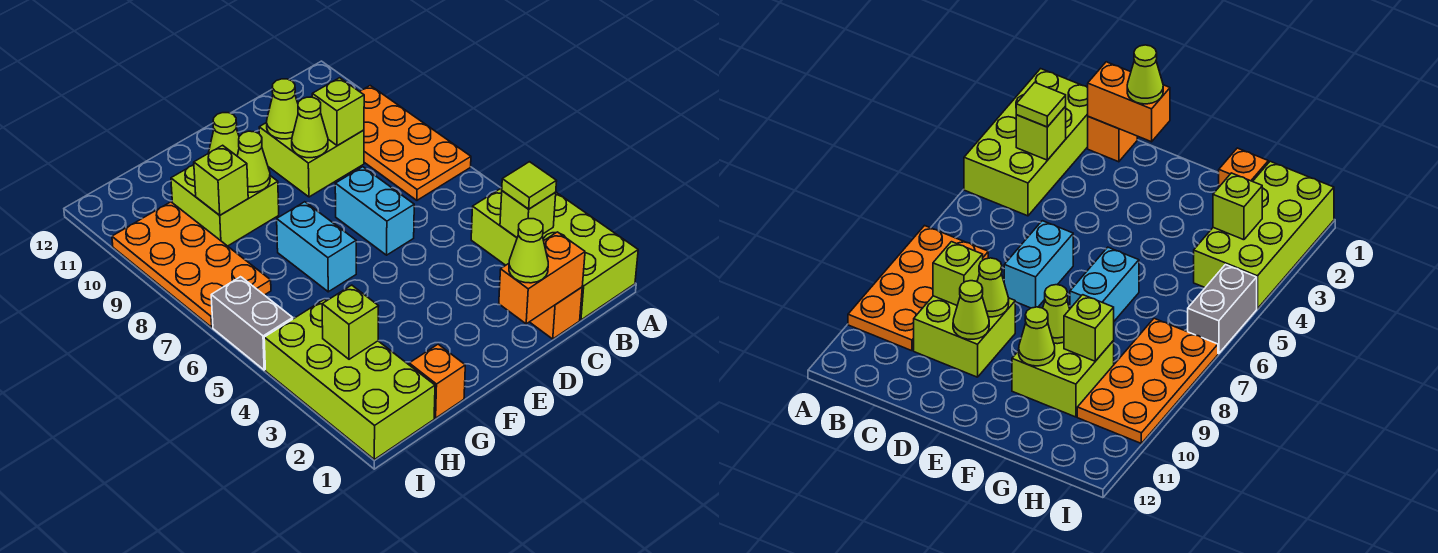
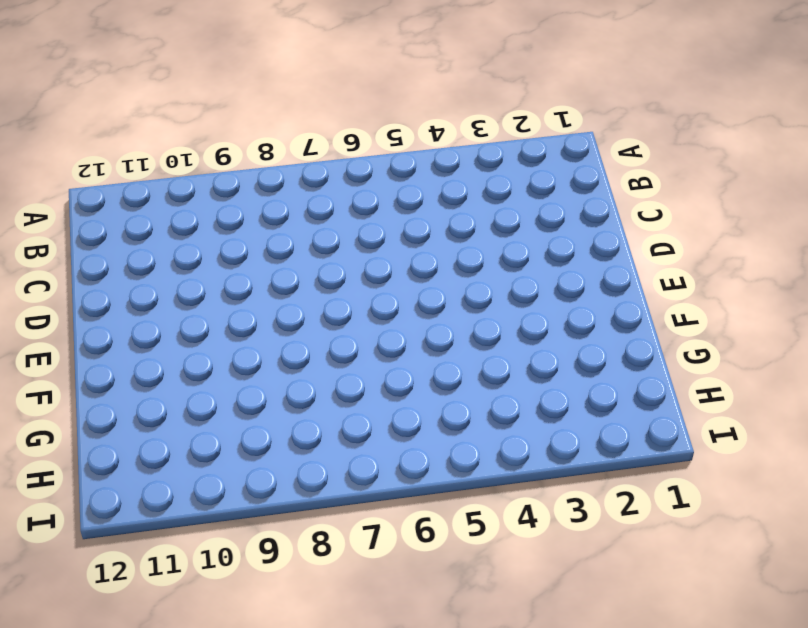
none -> lime 2x4 brick [471,188,638,320]
none -> orange 2x4 plate [360,86,471,200]
none -> orange 1x1 brick [530,287,582,339]

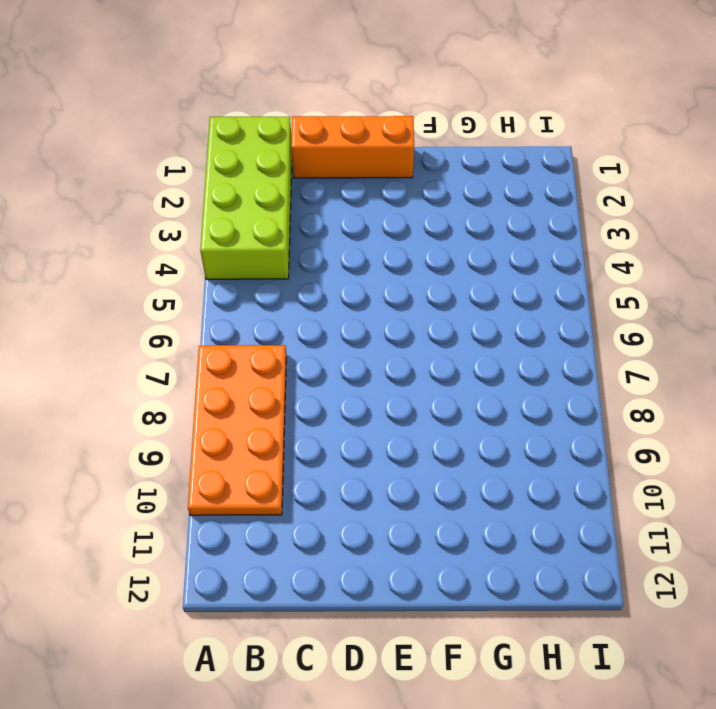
orange 1x3 brick [291,116,414,178] -> orange 1x1 brick [530,287,582,339]
none -> lime 2x2 brick [259,123,364,197]
none -> cyan 1x2 brick [335,167,414,255]
none -> cyan 1x2 brick [277,202,356,292]

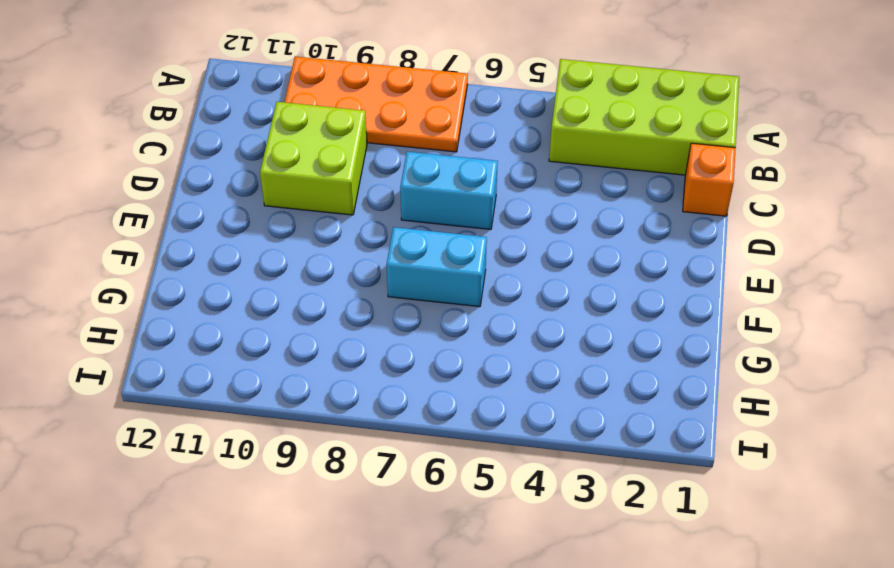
none -> lime 2x2 brick [171,165,279,246]
none -> orange 1x1 brick [409,344,465,418]
none -> lime 2x4 brick [264,299,435,459]

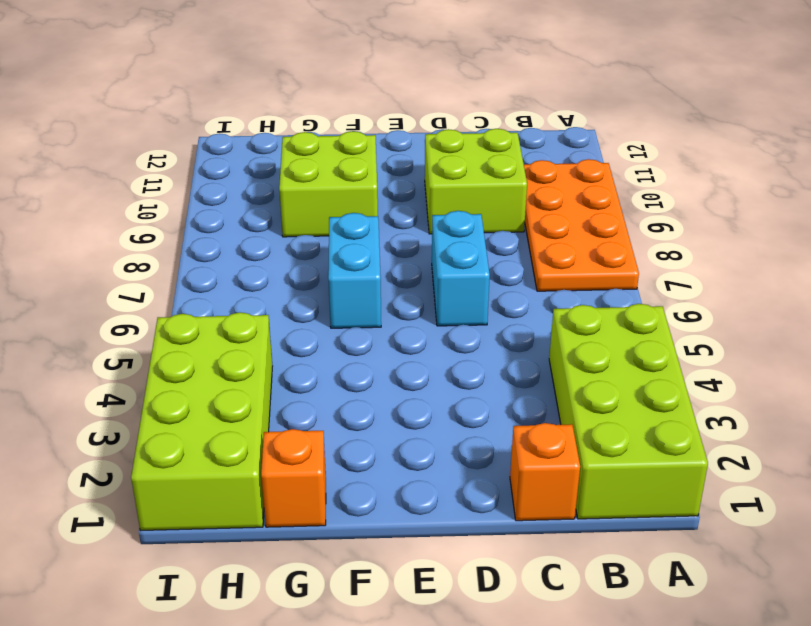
none -> orange 2x4 plate [112,202,271,327]
none -> grey 1x2 brick [211,277,293,370]
none -> lime 1x1 brick [500,191,556,237]

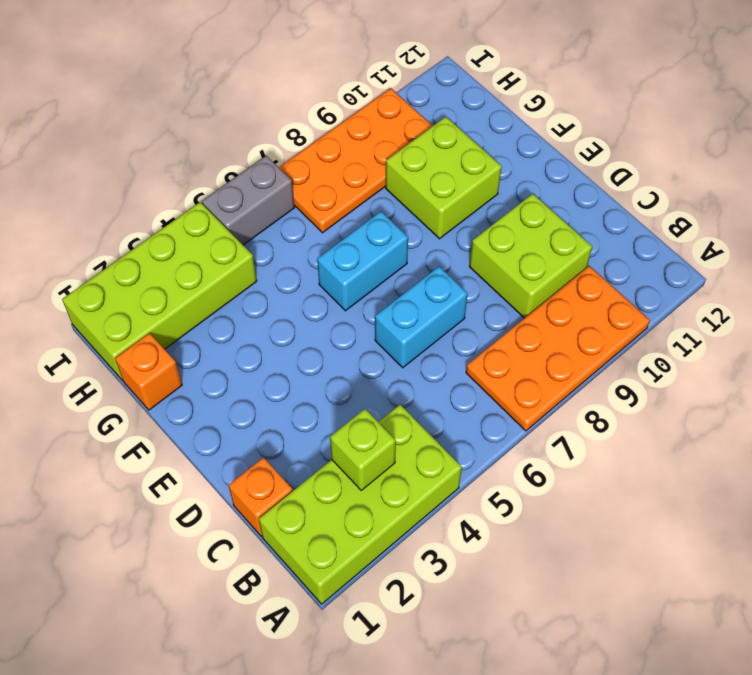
none -> orange 1x2 brick [499,232,585,324]
none -> lime 1x1 brick [312,78,364,146]
none -> lime 1x1 cone [292,97,328,158]

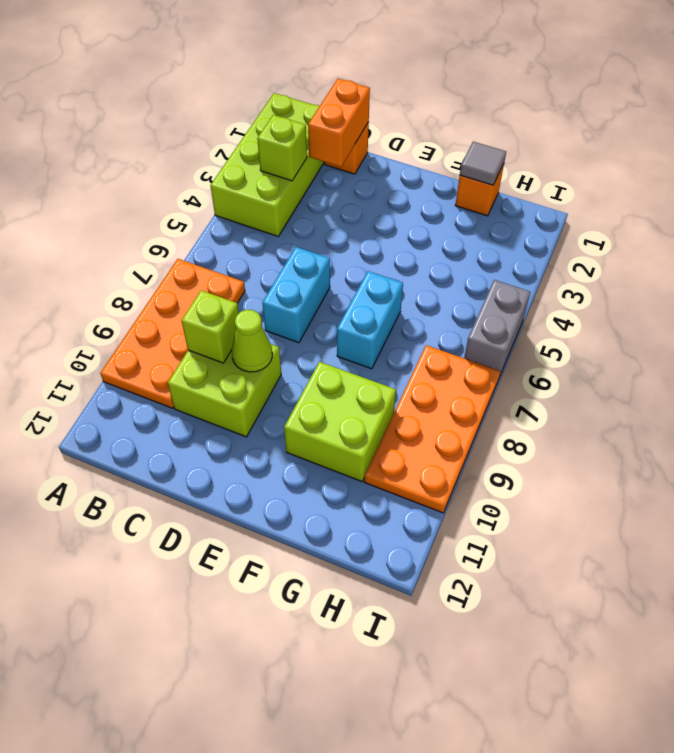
orange 1x2 brick [308,79,370,167] -> orange 1x2 brick turned to [499,232,585,324]
grey 1x1 tile [460,142,506,185] -> none
none -> lime 2x4 brick [264,299,435,459]
none -> lime 1x1 cone [267,79,298,139]
none -> lime 1x1 cone [237,131,270,192]

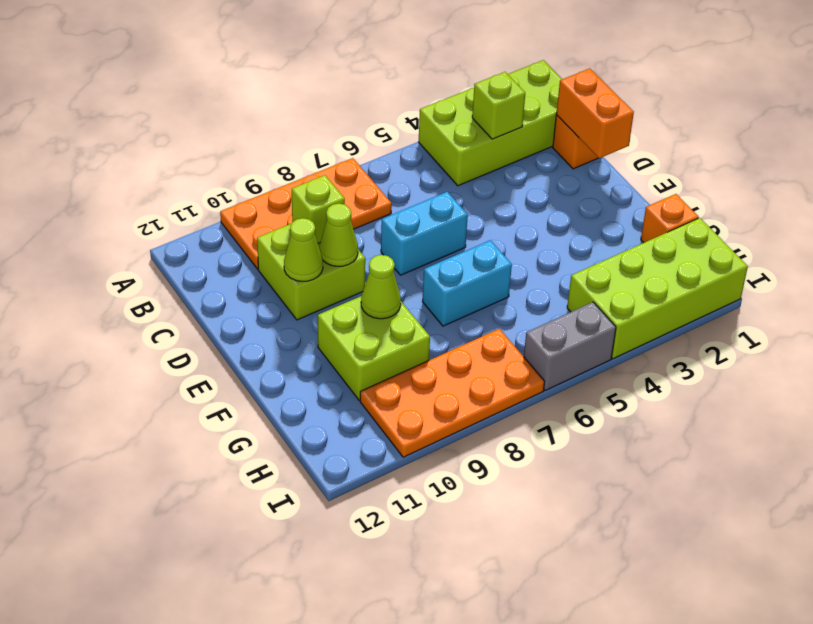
none -> lime 1x1 cone [209,113,239,156]
none -> lime 1x1 brick [194,145,248,215]
none -> lime 1x1 brick [322,285,379,359]

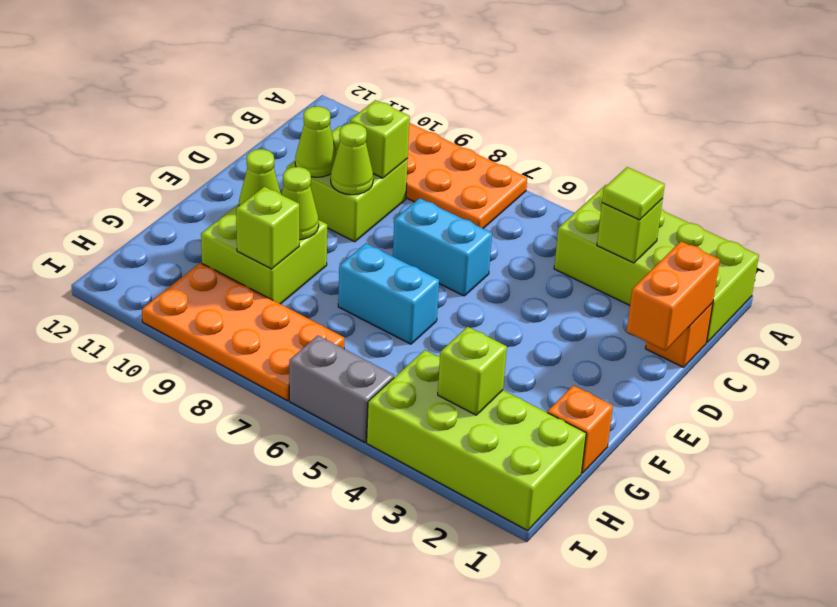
none -> lime 1x1 cone [509,219,548,283]

